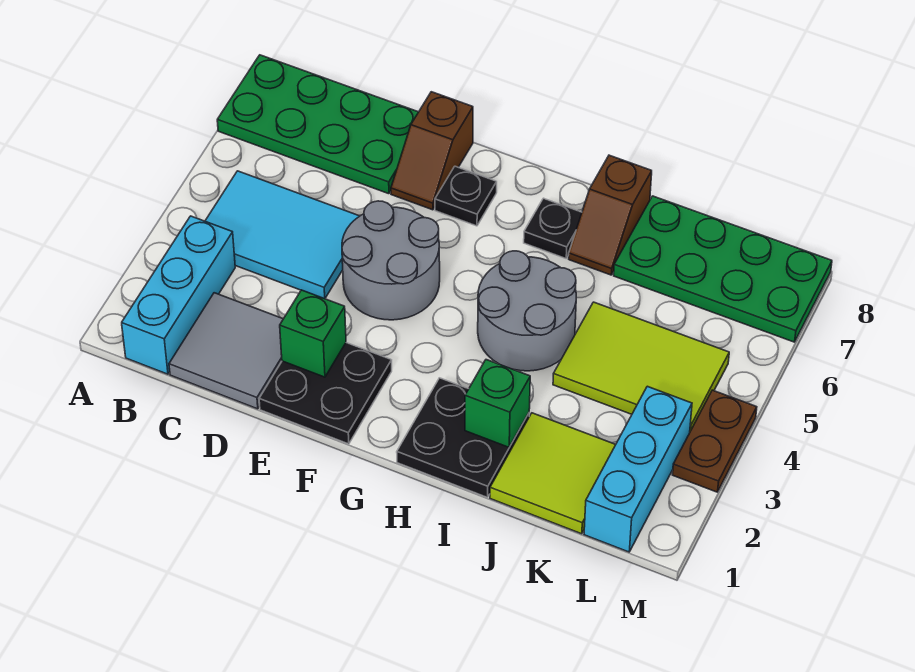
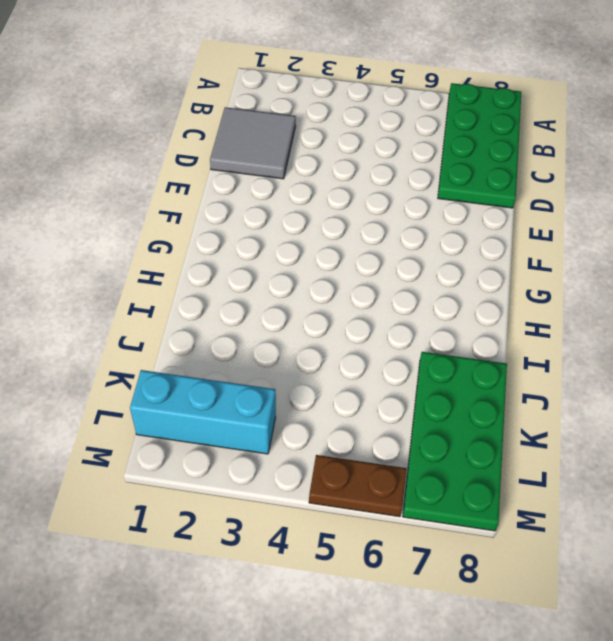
brown 1x2 plate [309,455,407,517] -> brown 1x2 plate moved to [673,390,757,492]
none -> cyan 1x3 brick [122,216,235,374]
none -> cyan 2x3 tile [205,171,359,299]
none -> black 2x2 plate [259,343,392,444]

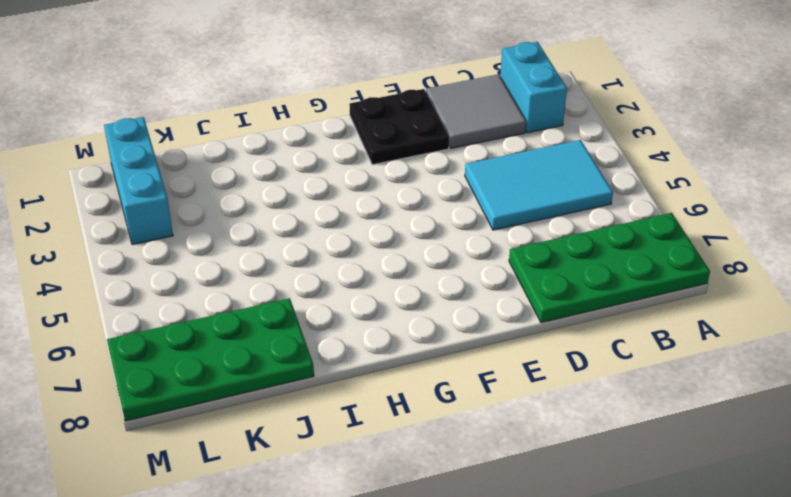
cyan 1x2 brick [500,42,567,133] -> cyan 1x3 brick [122,216,235,374]
none -> grey 2x2 round brick [342,201,440,320]
none -> brown 1x2 slope [391,92,473,210]
none -> black 1x1 plate [435,166,497,226]

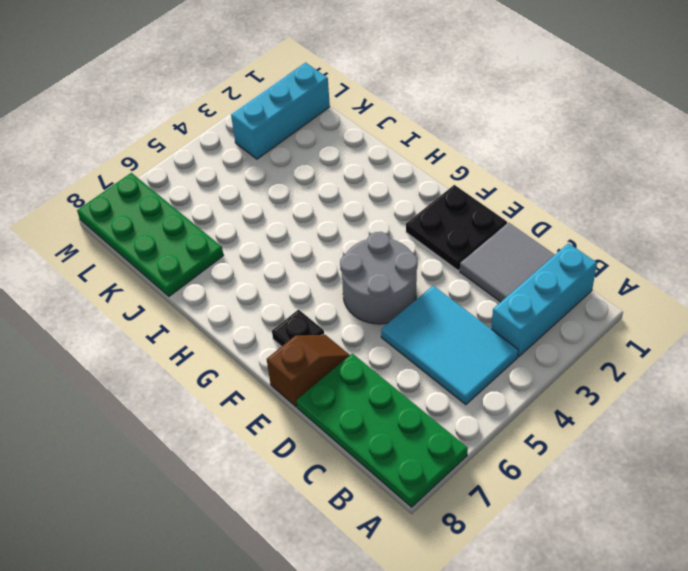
none -> black 2x2 plate [397,378,529,497]
none -> grey 2x2 round brick [478,251,576,371]
none -> black 1x1 plate [524,198,582,258]

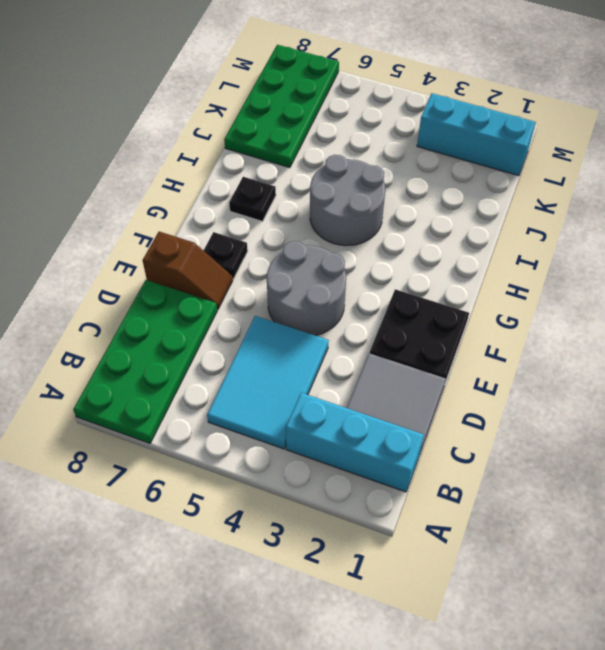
none -> black 2x2 plate [397,378,529,497]
none -> brown 1x2 slope [569,155,652,275]
none -> lime 2x2 tile [490,413,616,534]

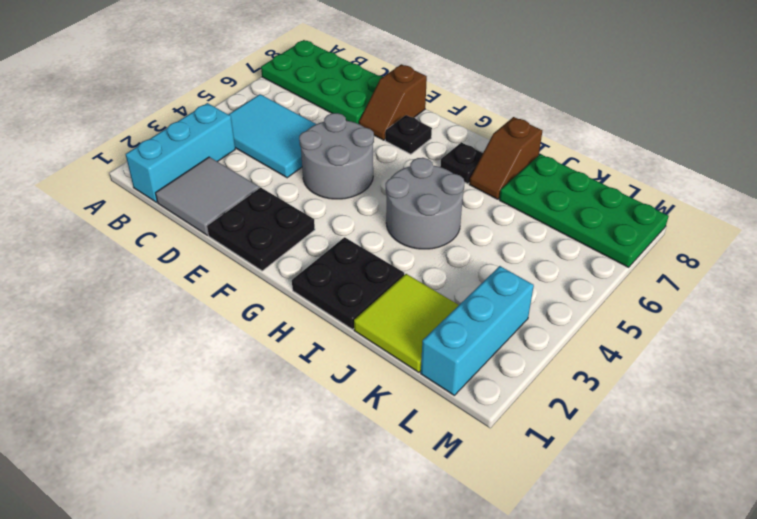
none -> lime 2x3 tile [553,302,729,431]
none -> brown 1x2 plate [673,390,757,492]
none -> green 1x1 brick [280,290,346,377]

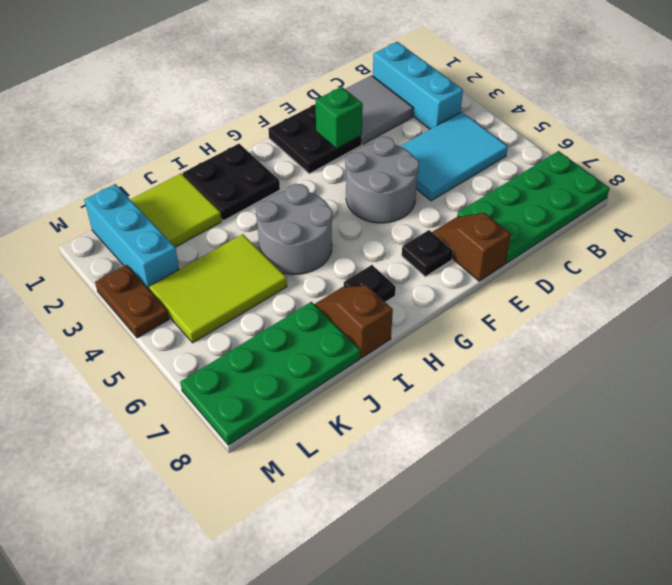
none -> green 1x1 brick [465,360,530,447]

